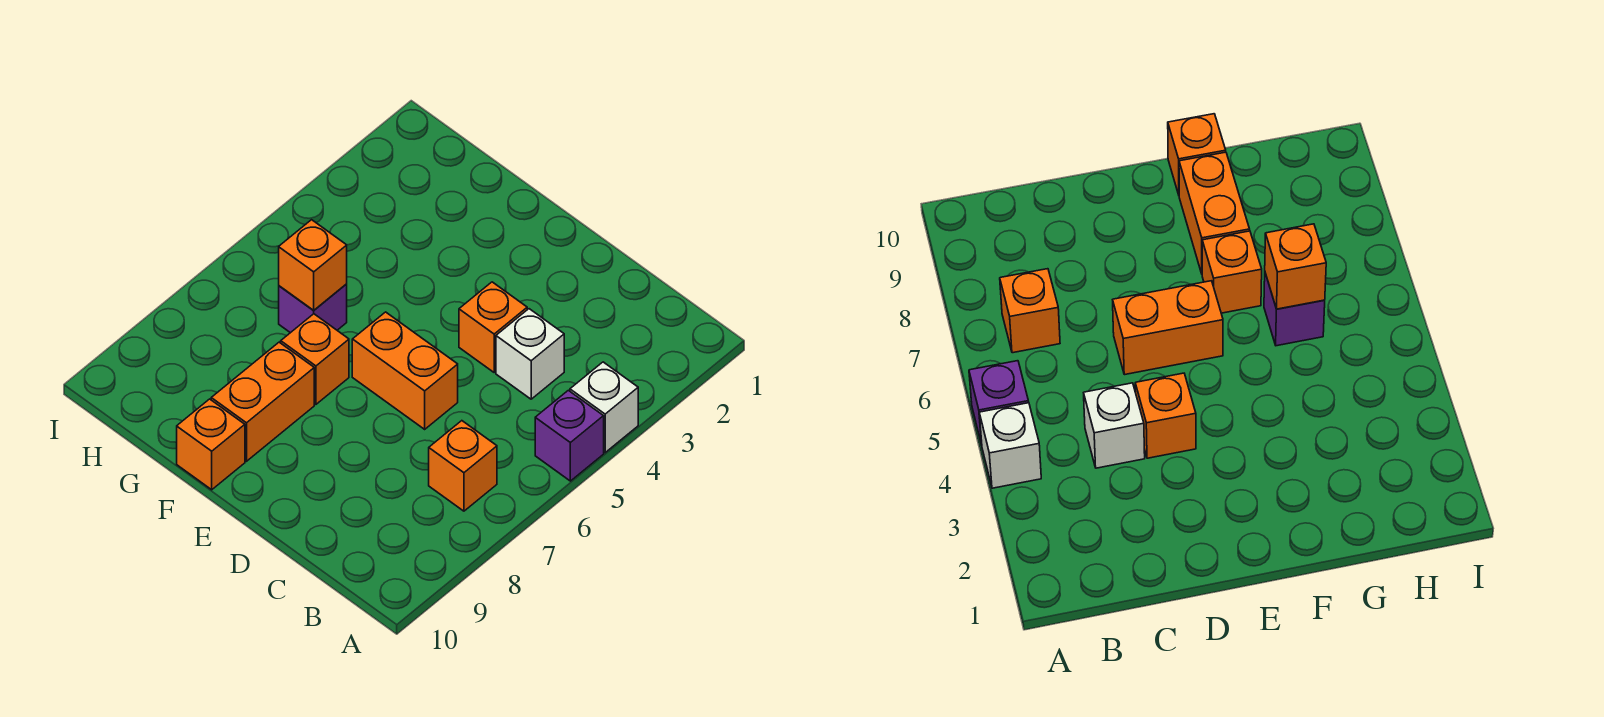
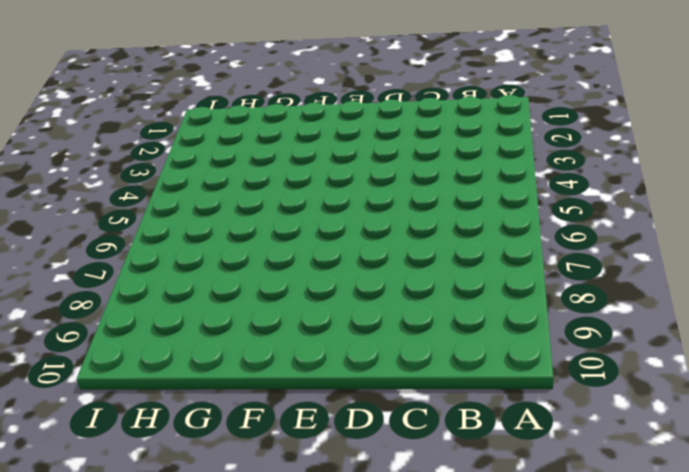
none -> white 1x1 brick [570,362,638,453]
none -> purple 1x1 brick [535,390,604,481]

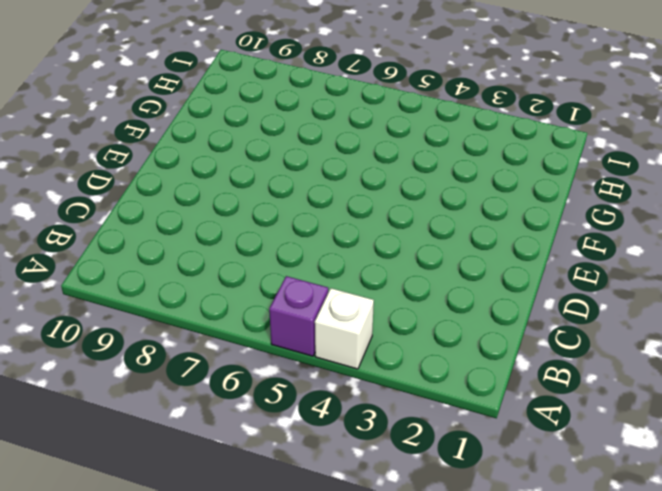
none -> orange 1x1 brick [429,421,497,511]
none -> white 1x1 brick [496,309,564,399]

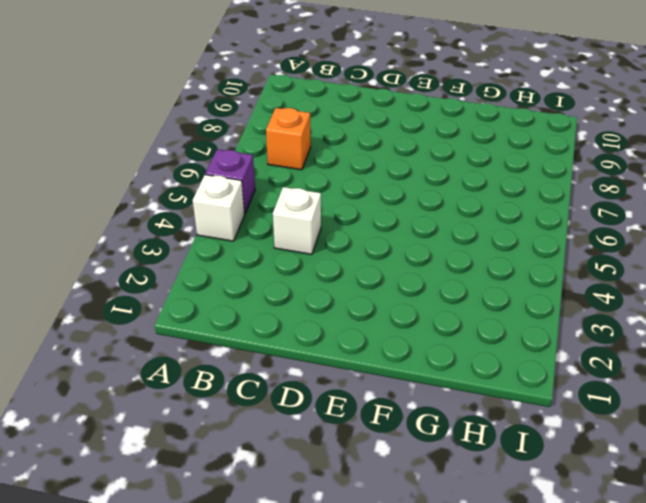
none -> orange 1x1 brick [459,282,527,372]
none -> orange 1x2 brick [352,312,458,429]

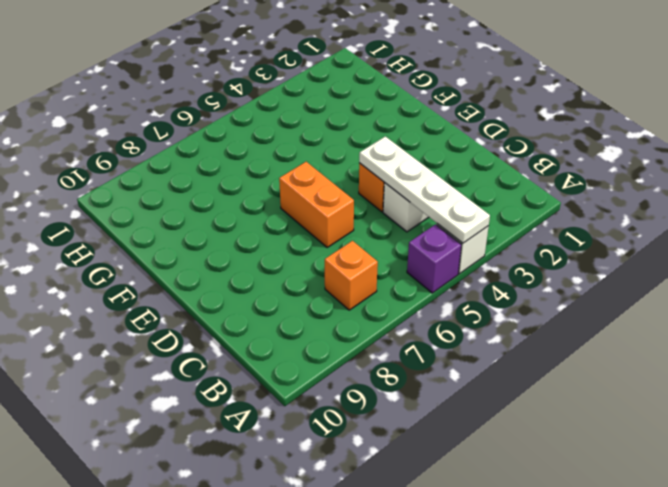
white 1x4 plate [359,136,490,243] -> none
none -> orange 1x1 brick [281,314,349,404]
none -> orange 1x2 brick [211,342,314,461]

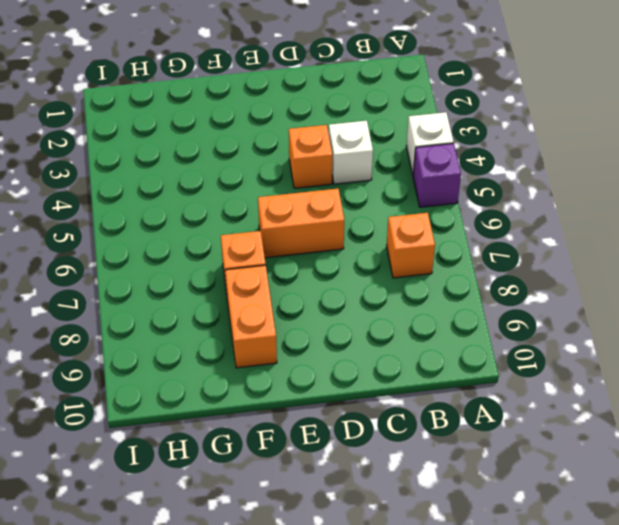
none -> orange 1x1 brick [177,399,245,490]
none -> purple 1x1 brick [279,284,347,333]

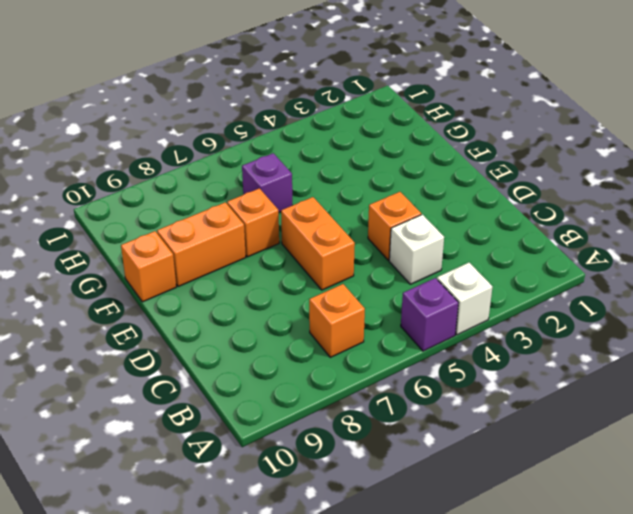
none -> orange 1x1 brick [279,220,347,310]

